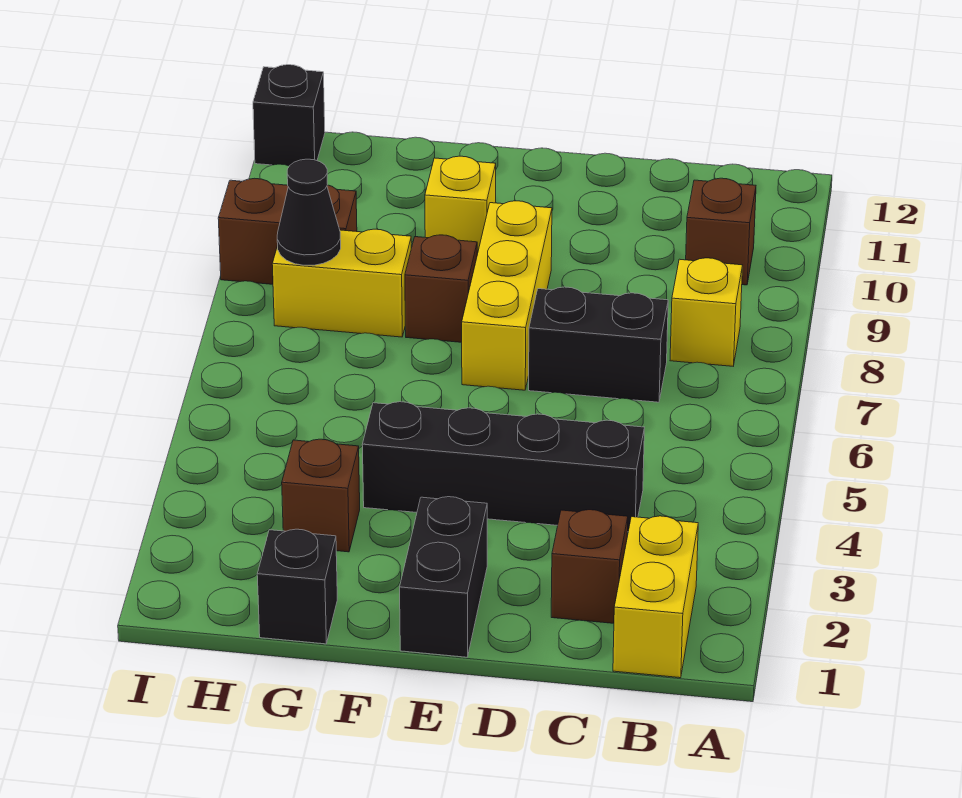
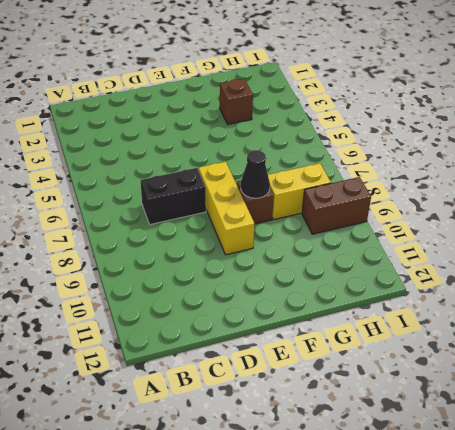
black 1x1 cone [241,150,270,198] -> black 1x1 cone moved to [277,159,341,265]
none -> yellow 1x2 brick [613,516,698,678]
none -> yellow 1x1 brick [670,258,743,366]
none -> brown 1x1 brick [686,178,756,285]

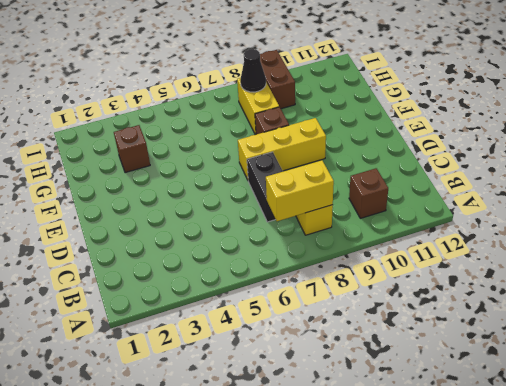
yellow 1x2 brick [266,160,334,221] -> yellow 1x2 brick moved to [613,516,698,678]
none -> brown 1x1 brick [551,510,628,623]
none -> black 1x4 brick [362,402,644,532]
none -> black 1x2 brick [400,497,487,657]

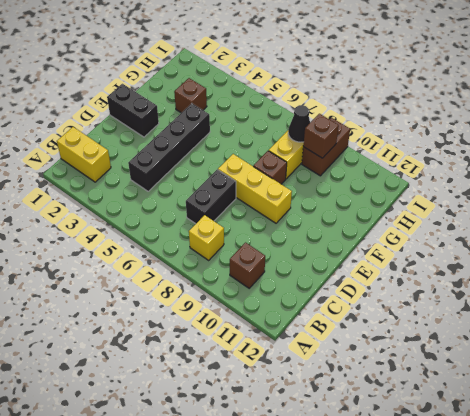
brown 1x1 brick [303,114,339,158] -> brown 1x1 brick moved to [551,510,628,623]
none -> yellow 1x1 brick [425,156,496,254]
none -> black 1x1 brick [257,529,337,644]
none -> black 1x1 brick [253,65,325,166]

